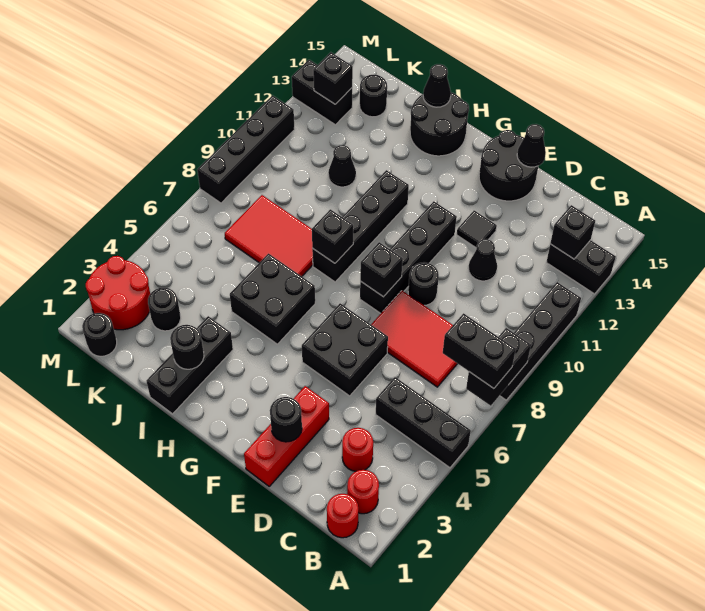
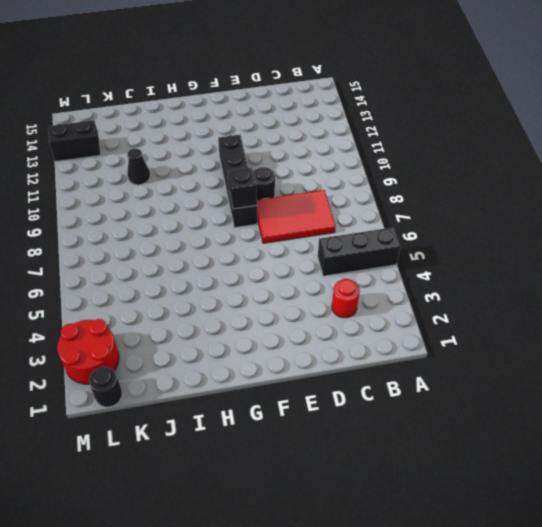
none -> black 1x4 brick [500,282,581,400]
none -> black 1x2 brick [546,240,616,294]
none -> red 1x1 round brick [327,494,358,538]
none -> red 1x1 round brick [347,470,379,514]

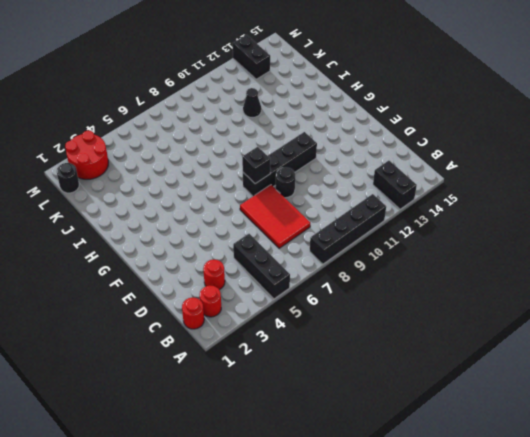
none -> black 1x1 cone [468,239,497,281]
none -> red 1x3 brick [244,386,329,486]
none -> black 2x2 brick [302,303,388,396]
none -> black 1x1 tile [457,211,497,247]

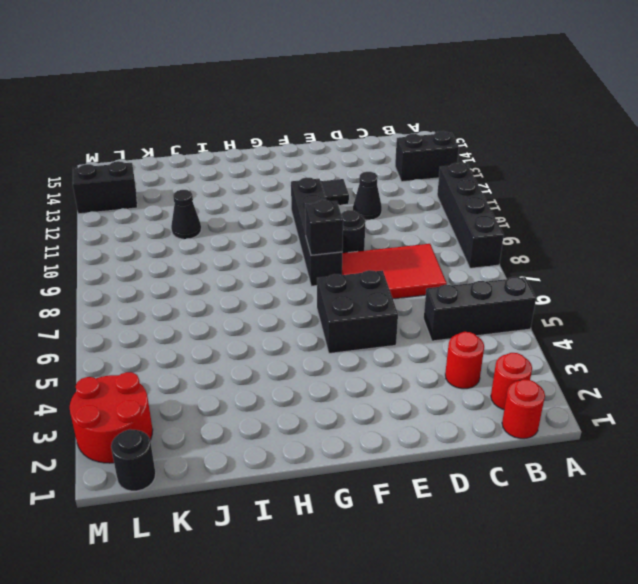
none -> red 1x3 brick [244,386,329,486]
none -> black 2x2 round brick [479,130,538,201]
none -> black 2x2 brick [230,254,315,344]
none -> black 1x4 brick [312,170,409,282]

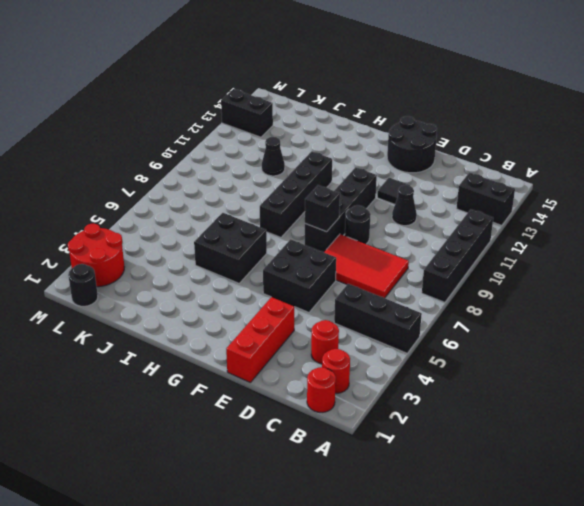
none -> black 2x2 round brick [410,92,469,156]
none -> black 1x3 brick [146,316,233,414]
none -> red 2x3 tile [225,195,313,276]
none -> black 1x1 round brick [148,288,181,331]

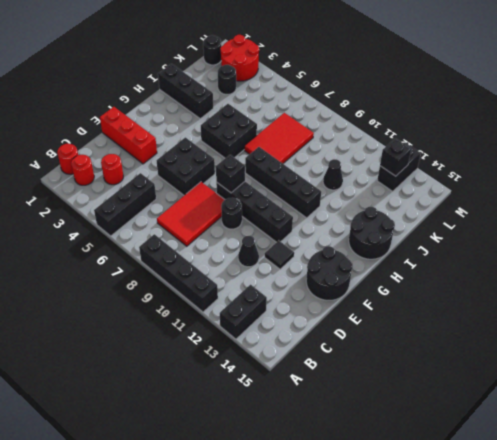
none -> black 1x1 round brick [360,75,387,117]
none -> black 1x4 brick [197,96,295,203]
none -> black 1x2 brick [466,328,531,406]
none -> black 1x1 brick [550,205,595,259]

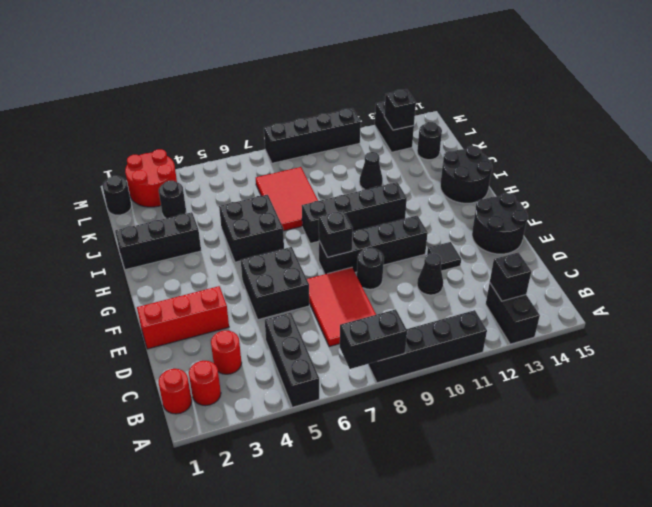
none -> black 1x1 round brick [270,397,302,442]
none -> black 1x1 cone [517,124,546,167]
none -> black 1x1 brick [312,209,353,263]
none -> black 1x1 round brick [170,325,204,369]

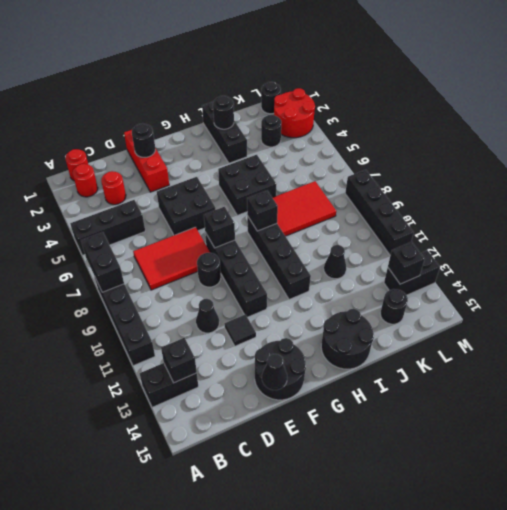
none -> black 1x1 cone [423,64,451,107]
none -> black 1x2 brick [443,313,516,388]

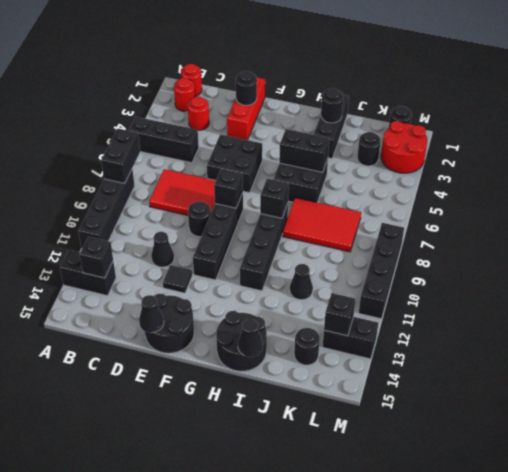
black 1x2 brick [279,129,329,172] -> black 1x2 brick moved to [443,313,516,388]

